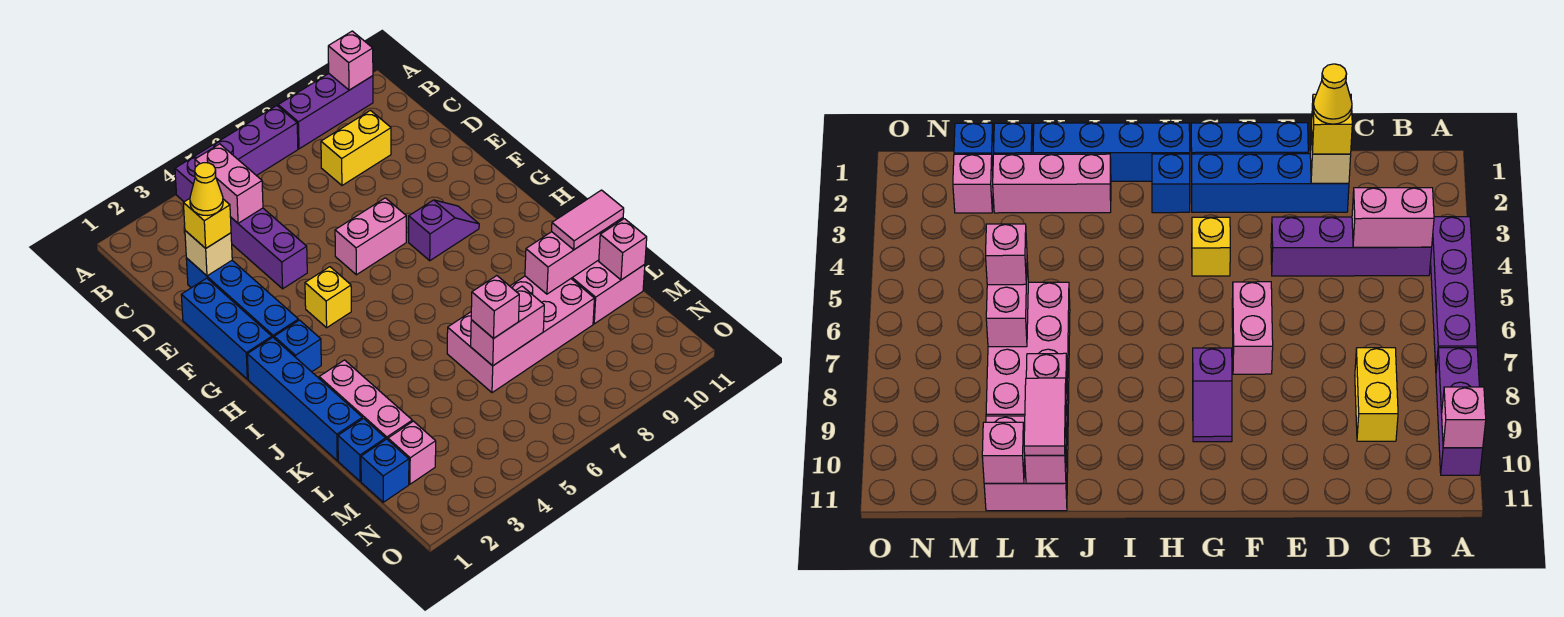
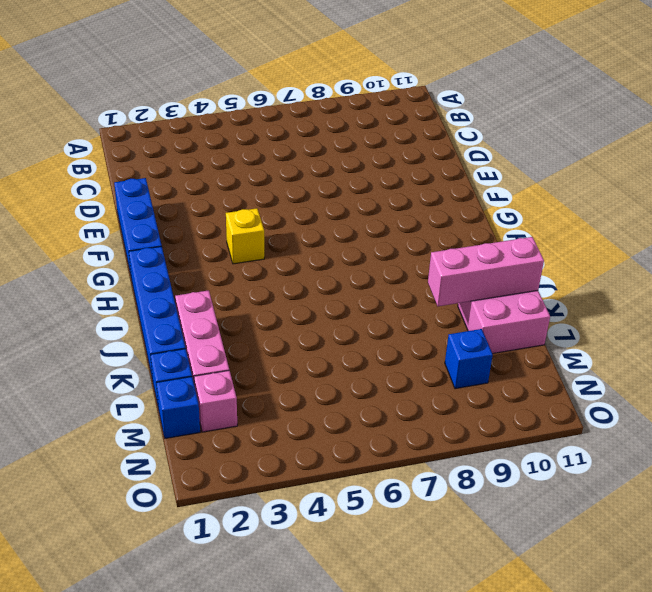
blue 1x1 brick [445,329,493,389] -> blue 1x1 brick moved to [274,320,321,372]
none -> purple 1x4 brick [175,106,298,202]
none -> purple 1x3 brick [278,74,373,149]
none -> purple 1x4 brick [230,208,307,289]

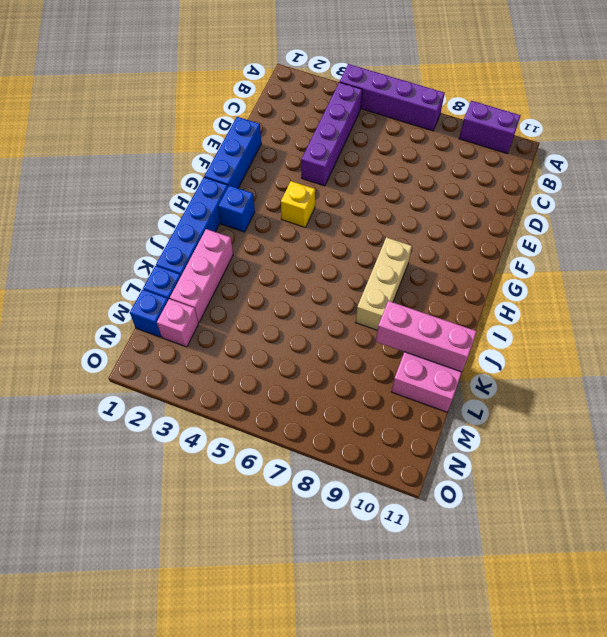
purple 1x2 brick [459,101,521,153] -> purple 1x3 brick [278,74,373,149]
tan 1x3 brick [355,237,412,330] -> none
none -> yellow 1x2 brick [321,110,391,185]
none -> blue 1x4 brick [186,258,298,338]
none -> pink 1x2 brick [335,198,406,275]

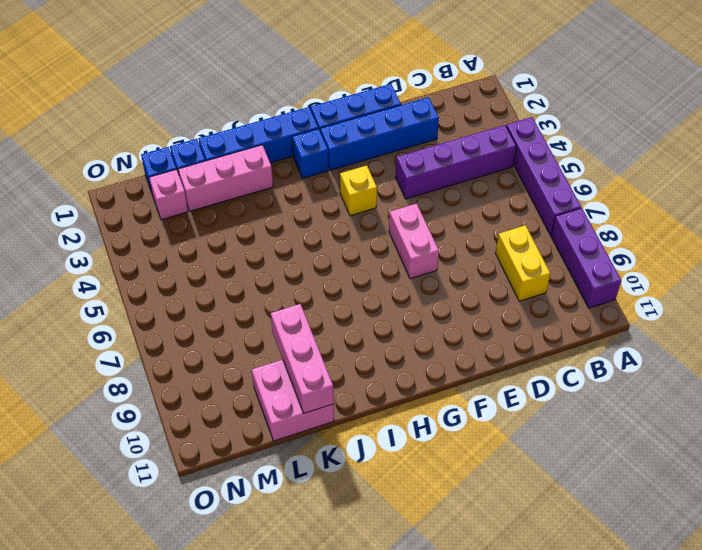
none -> purple 1x2 slope [409,200,479,261]
none -> pink 2x4 brick [447,276,594,393]
none -> pink 1x1 brick [328,31,373,90]

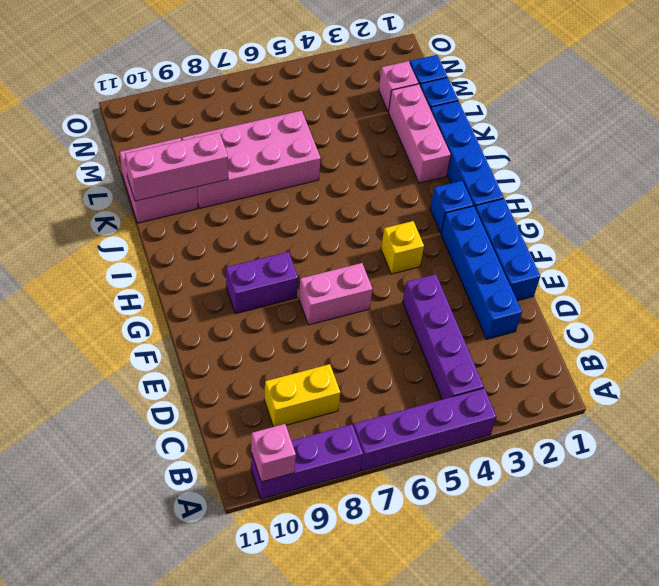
purple 1x2 brick [226,252,298,314] -> purple 1x2 slope [409,200,479,261]
none -> pink 1x2 brick [195,144,263,223]
none -> tan 1x1 brick [185,231,232,276]
none -> pink 1x2 brick [471,286,544,366]

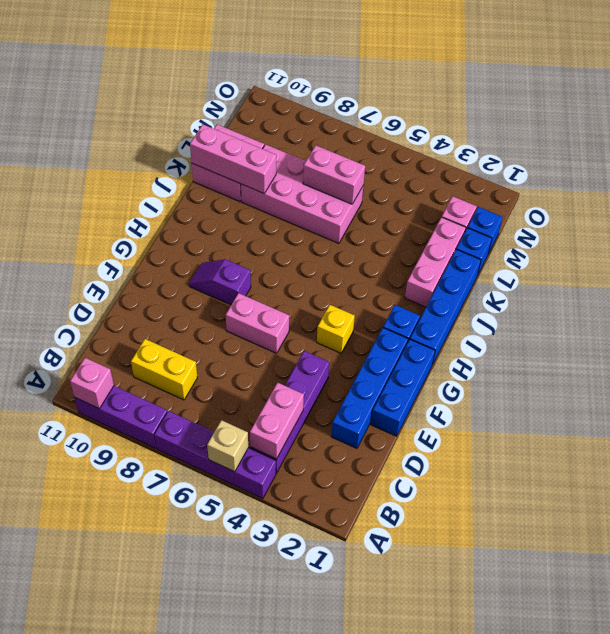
tan 1x1 brick [207,420,248,472] -> tan 1x1 brick moved to [185,231,232,276]
none -> pink 1x1 brick [599,219,647,280]
none -> yellow 1x1 brick [183,199,231,248]
none -> pink 1x2 tile [552,190,624,250]

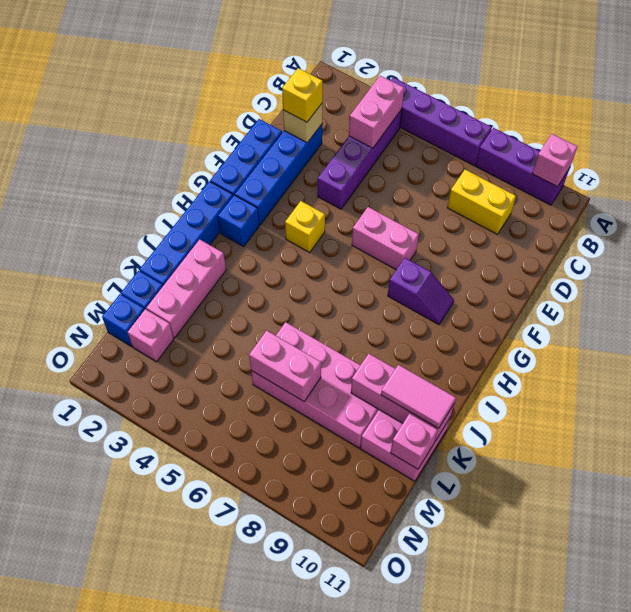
none -> pink 1x1 brick [471,276,519,339]
none -> yellow 1x1 cone [190,163,223,215]

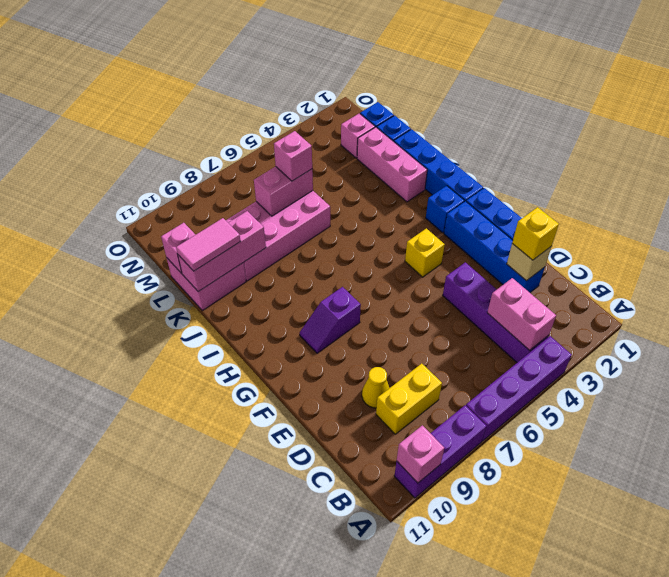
yellow 1x1 cone [362,367,389,408] -> yellow 1x1 cone moved to [190,163,223,215]
none -> pink 1x2 brick [335,198,406,275]

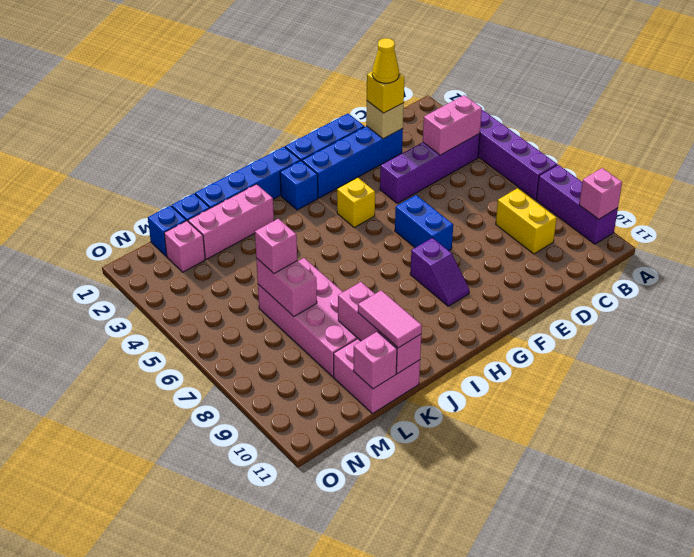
blue 1x2 brick [395,195,453,251] -> pink 1x2 brick [335,198,406,275]

